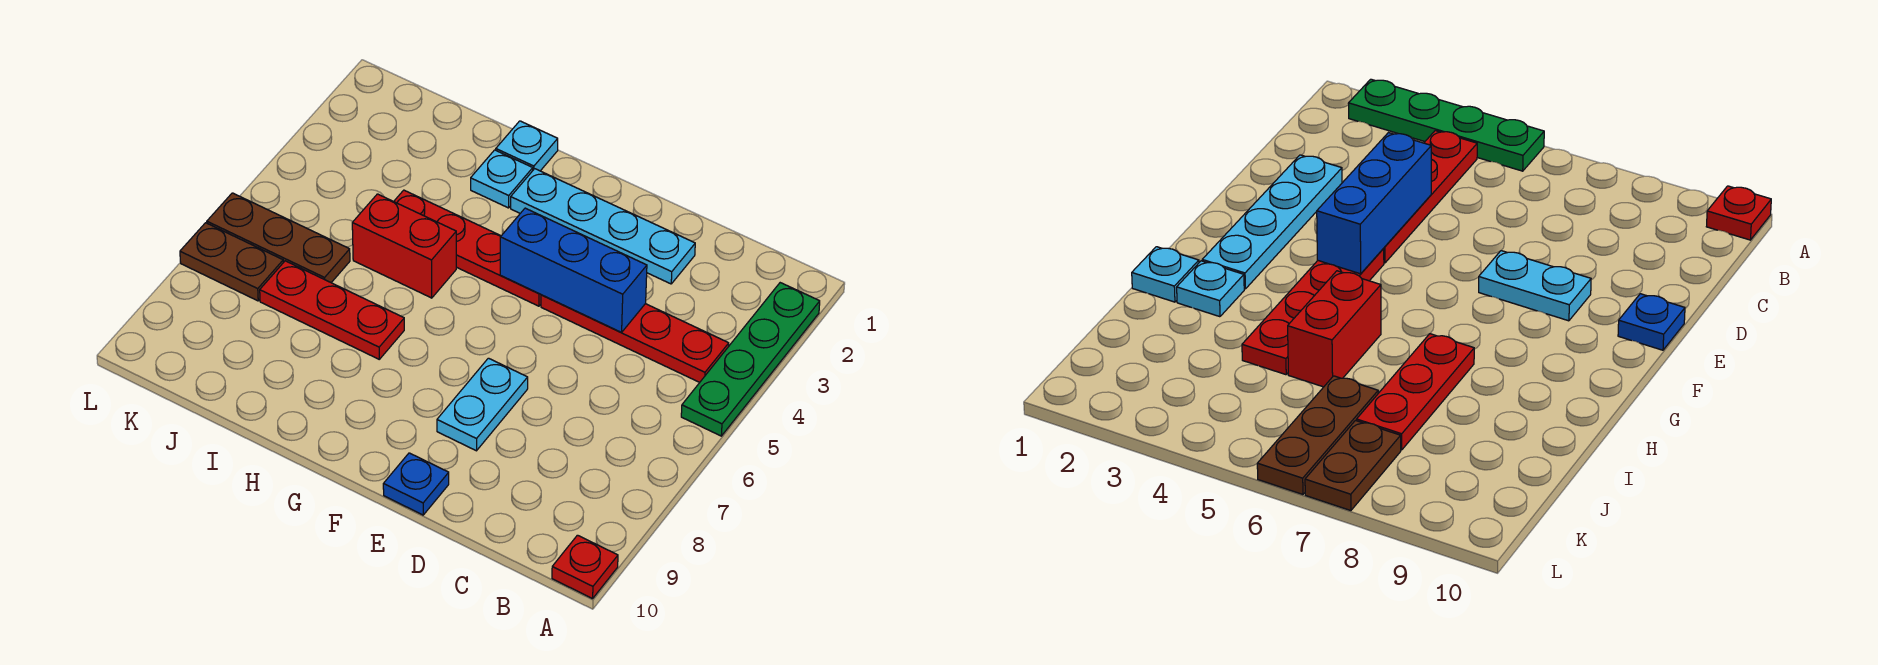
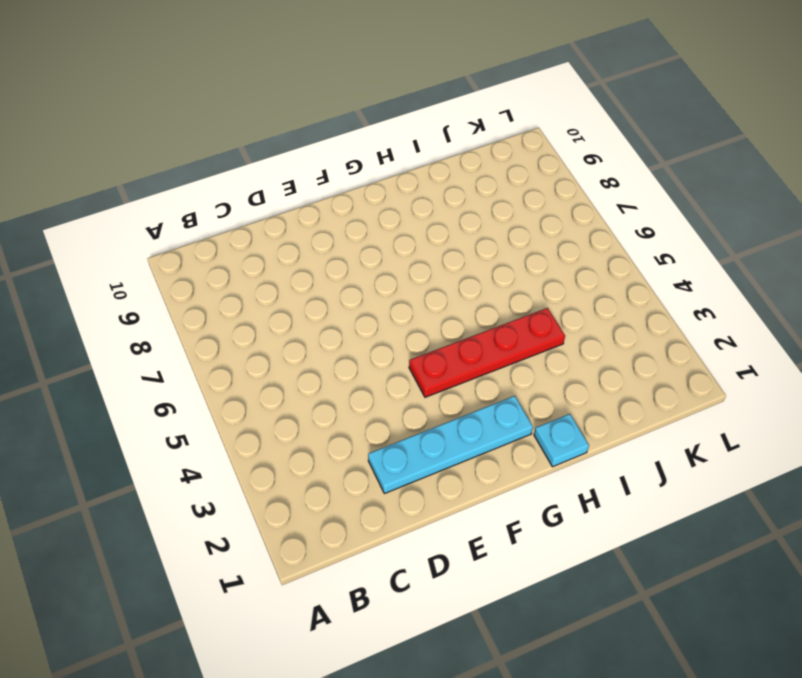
none -> green 1x4 plate [681,283,820,436]
none -> red 1x1 plate [552,535,618,599]
none -> red 1x4 plate [541,295,729,382]

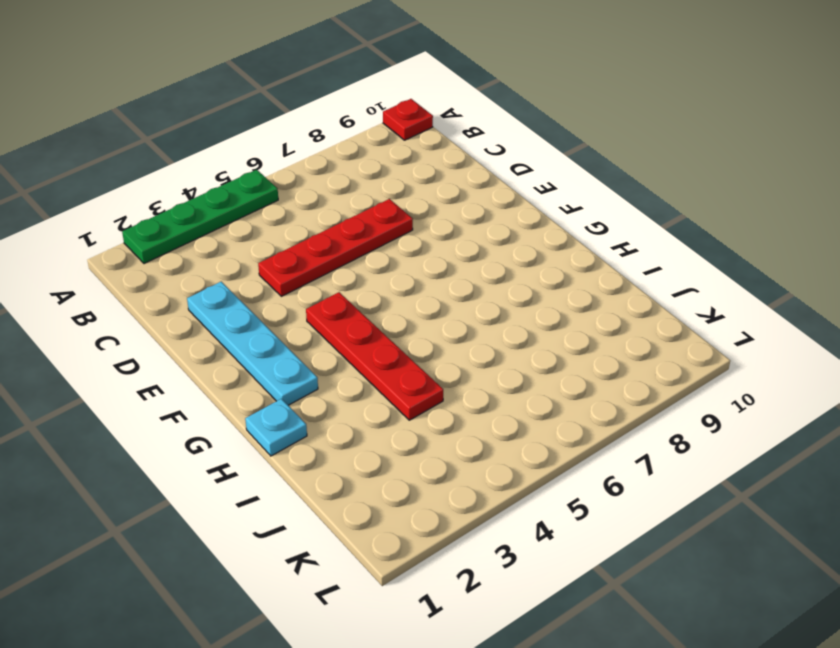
red 1x4 plate [258,199,413,296] -> red 1x4 plate turned to [541,295,729,382]
none -> cyan 1x2 plate [437,358,528,451]
none -> blue 1x1 plate [383,453,449,515]
none -> cyan 1x1 plate [471,150,533,208]

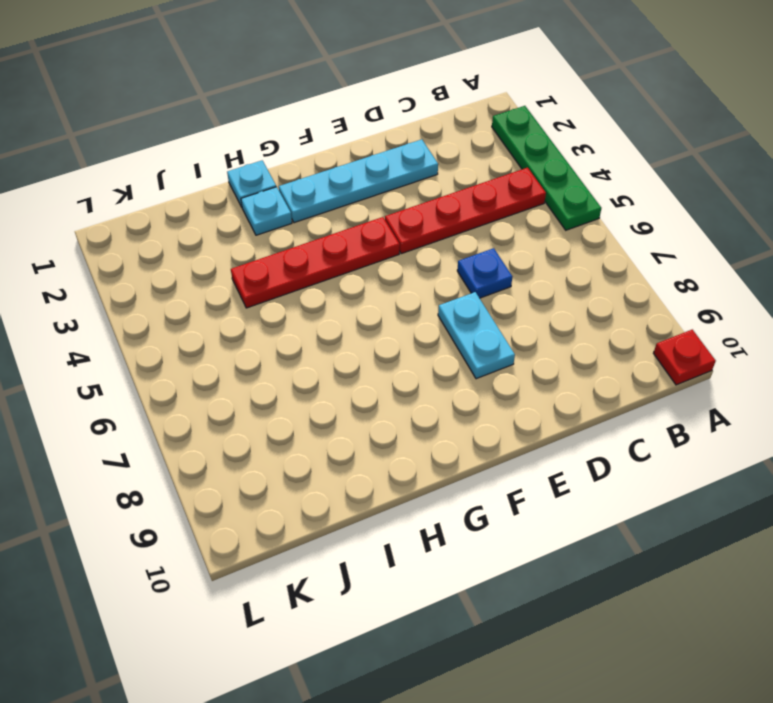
blue 1x1 plate [457,248,512,298] -> blue 1x1 plate moved to [383,453,449,515]
none -> red 1x2 brick [352,194,456,298]
none -> red 1x3 plate [260,261,404,359]
none -> brown 1x3 plate [207,193,350,282]

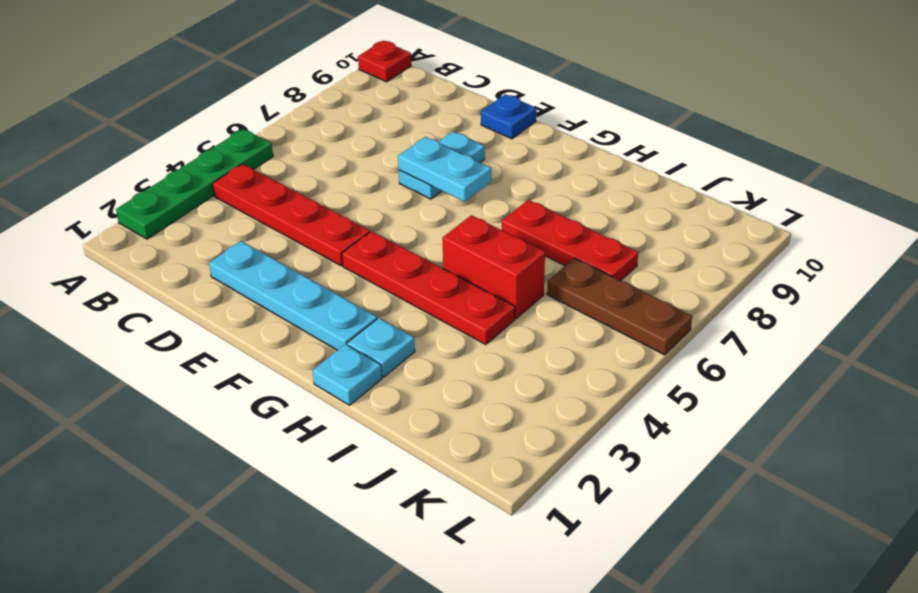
cyan 1x2 plate [398,137,491,202] -> none
none -> brown 1x2 plate [180,223,283,301]
none -> blue 1x3 brick [500,208,647,332]

